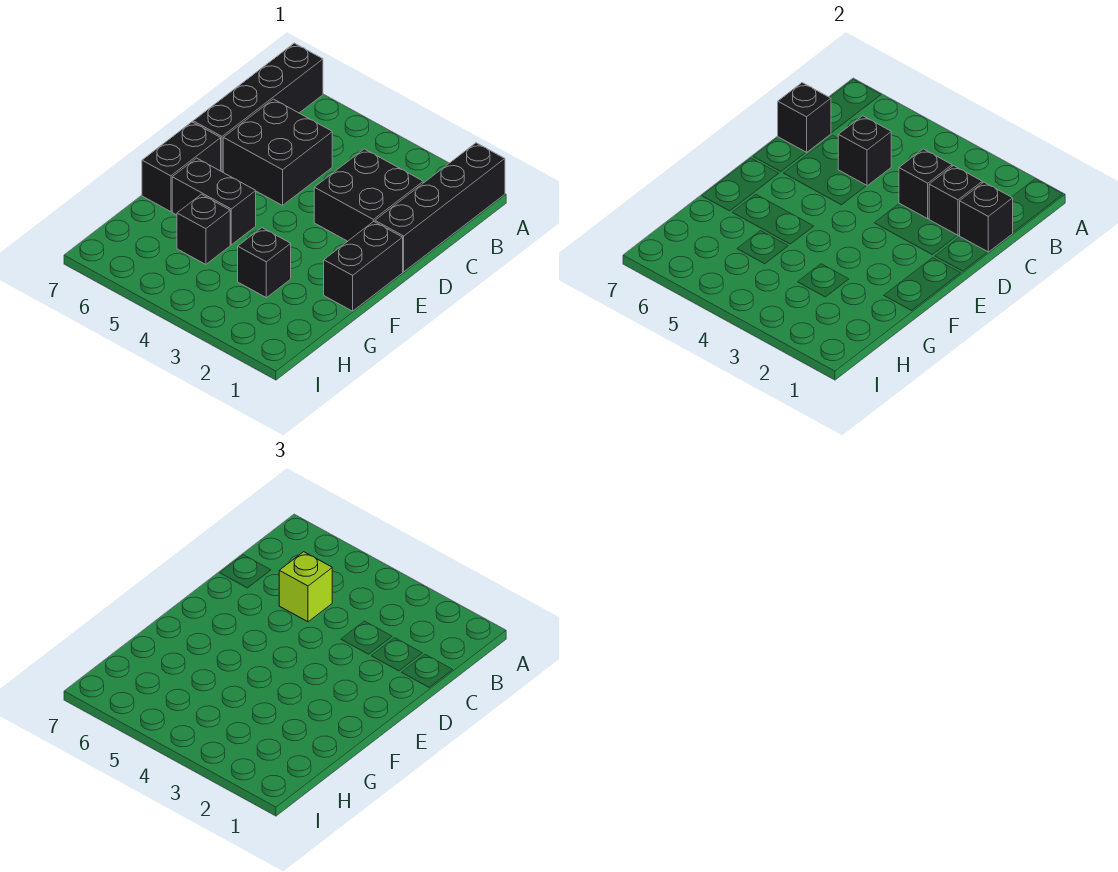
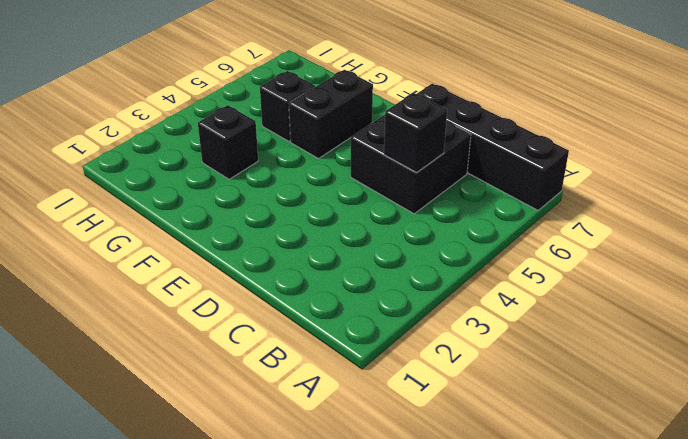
none -> black 1x4 brick [375,143,505,272]
none -> black 2x2 brick [314,149,423,241]
none -> black 1x2 brick [324,221,403,311]

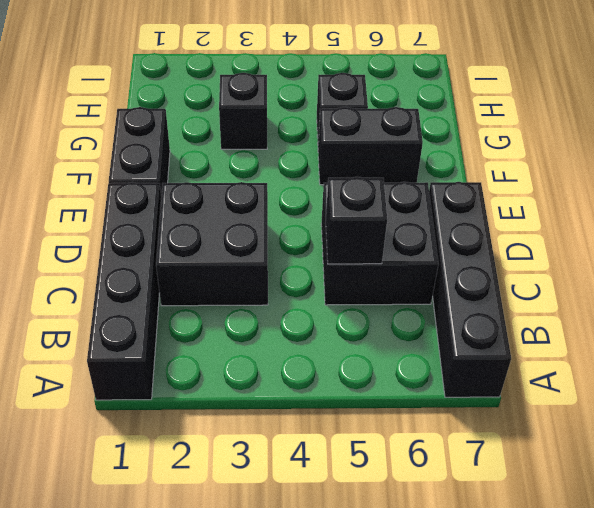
none -> black 1x2 brick [142,122,221,212]
none -> black 1x1 brick [960,182,1013,252]
none -> black 1x1 brick [929,166,982,236]

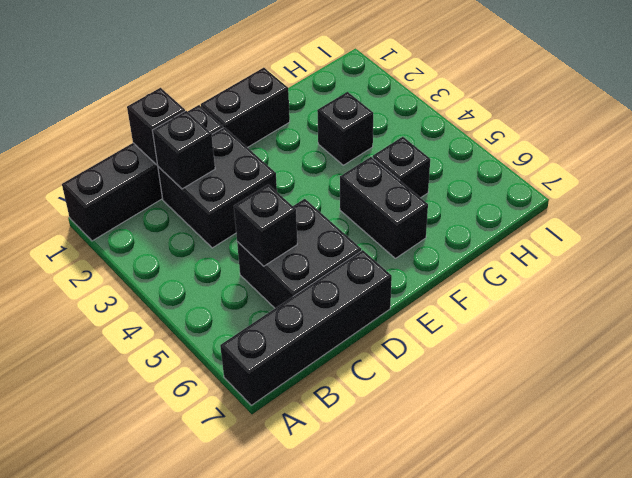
none -> black 1x2 brick [142,122,221,212]
none -> black 1x1 brick [899,149,952,219]
none -> black 1x1 brick [778,83,831,153]

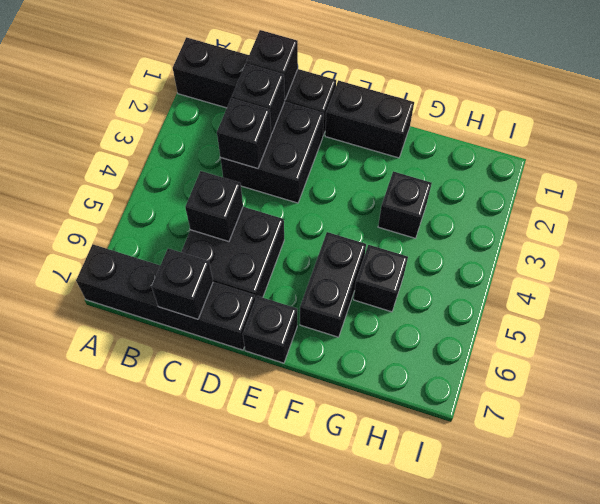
black 1x1 brick [243,296,297,363] -> black 1x2 brick [142,122,221,212]
none -> lime 1x1 brick [279,552,332,622]

